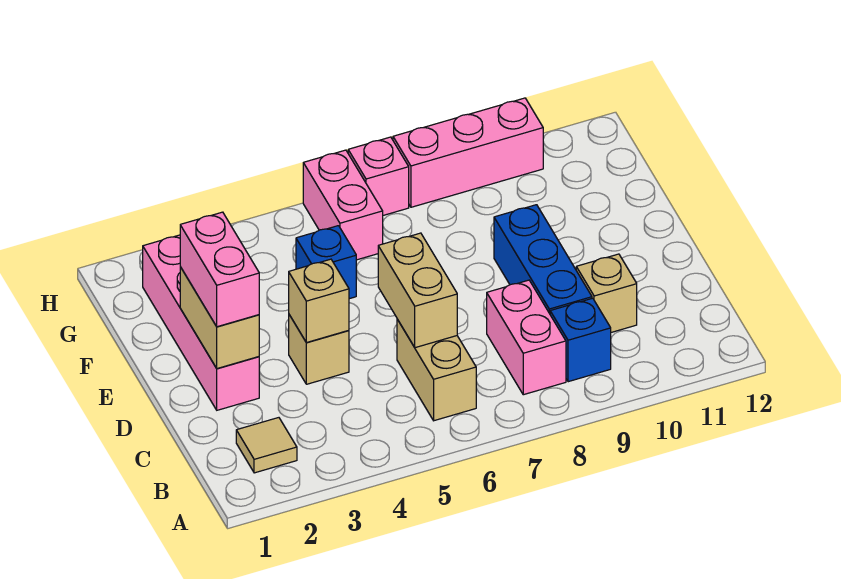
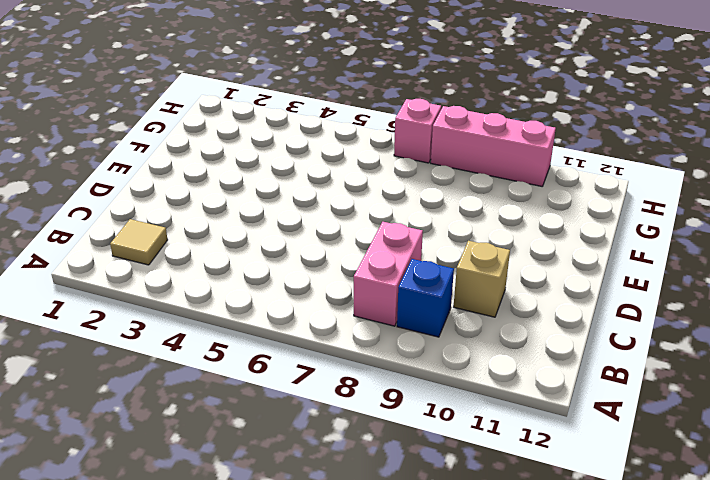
none -> tan 1x2 brick [397,319,476,421]
none -> blue 1x3 brick [494,205,592,314]
none -> pink 1x4 brick [143,235,259,410]

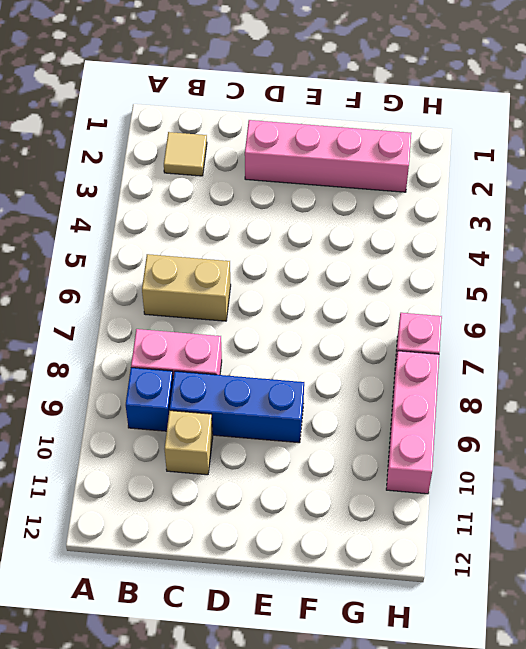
none -> tan 1x1 brick [289,315,349,384]
none -> blue 1x1 brick [296,226,356,299]
none -> pink 1x2 brick [303,150,383,260]

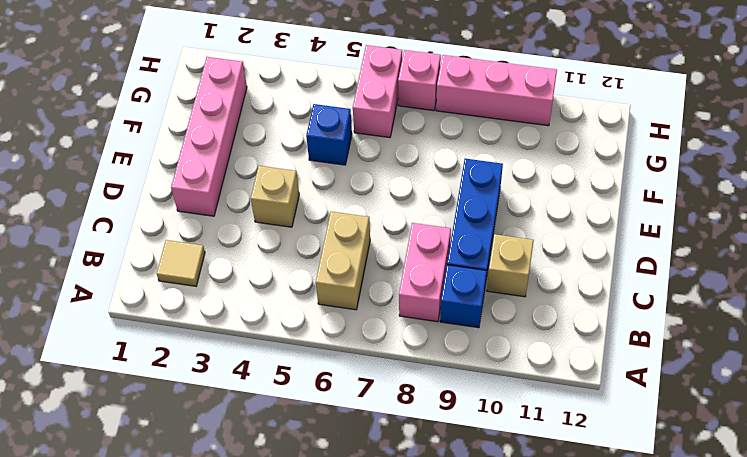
none -> tan 1x2 brick [378,233,457,348]
none -> tan 1x2 brick [180,267,259,368]
none -> tan 1x1 brick [289,259,349,343]

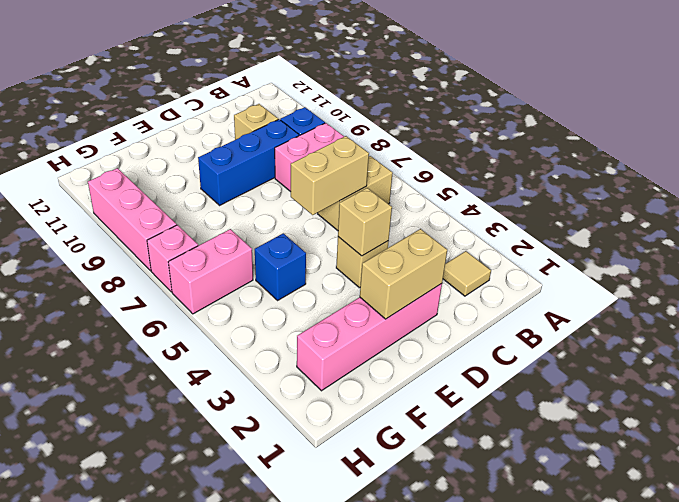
none -> pink 1x2 brick [180,212,259,327]

